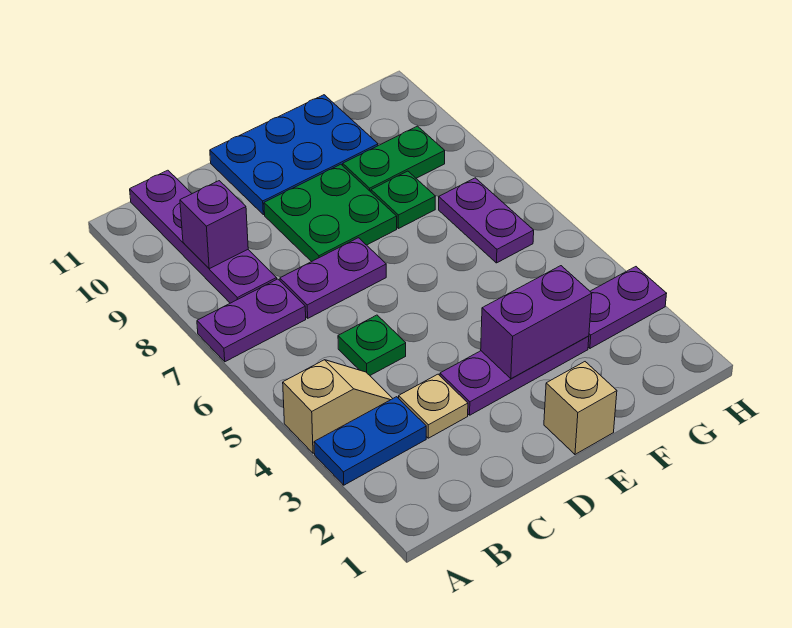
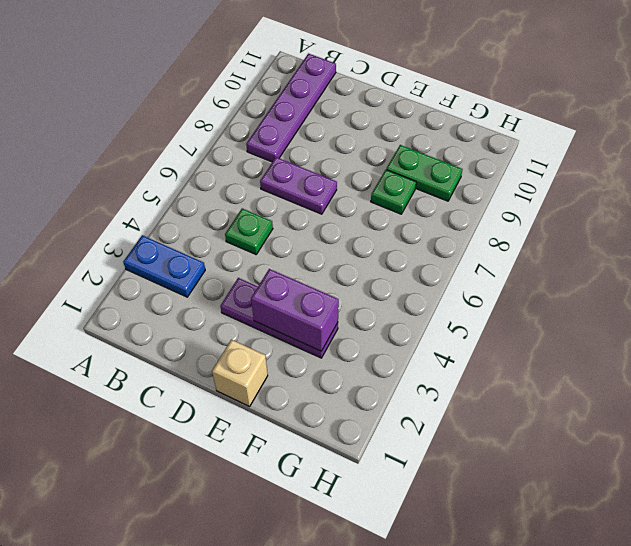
none -> tan 1x2 slope [283,360,393,453]
none -> purple 1x2 plate [197,279,306,362]
none -> tan 1x1 plate [399,374,468,438]

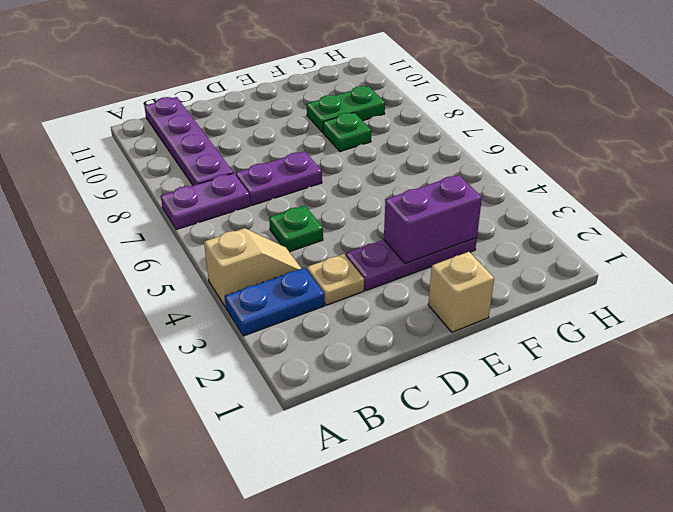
none -> green 2x2 plate [264,164,397,262]
none -> blue 2x3 plate [210,95,378,215]
none -> purple 1x2 plate [588,267,667,348]

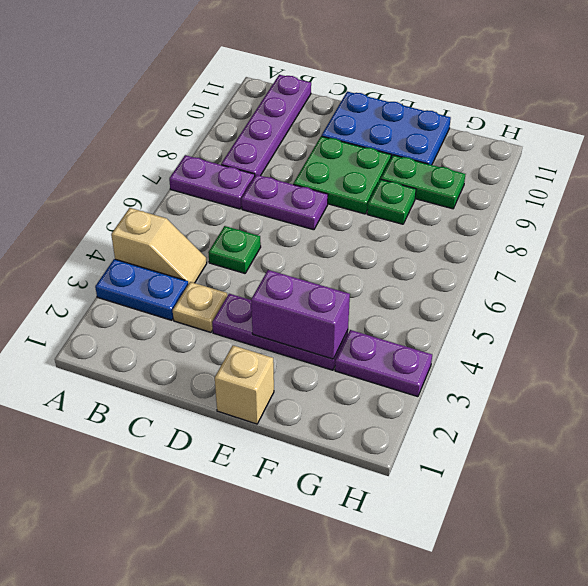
none -> purple 1x2 plate [439,178,534,263]
none -> purple 1x1 brick [180,181,248,269]

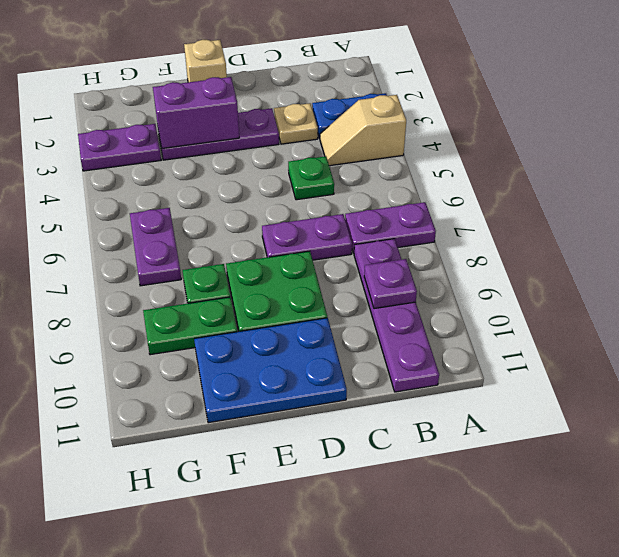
purple 1x1 plate [364,259,417,309] -> purple 1x1 brick [180,181,248,269]

